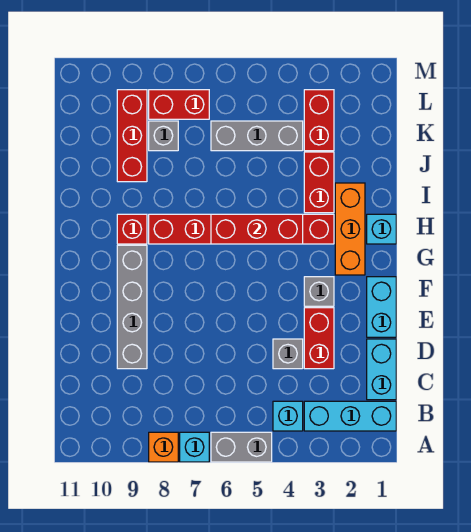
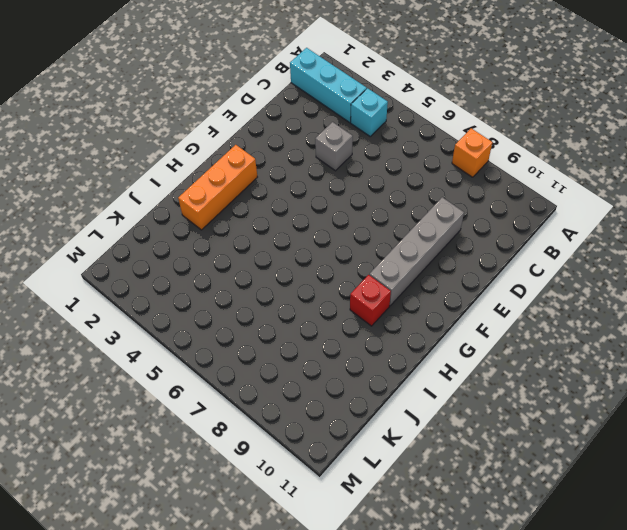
none -> grey 1x2 brick [211,432,272,462]
none -> cyan 1x1 brick [180,432,209,462]
none -> cyan 1x2 brick [367,339,396,400]

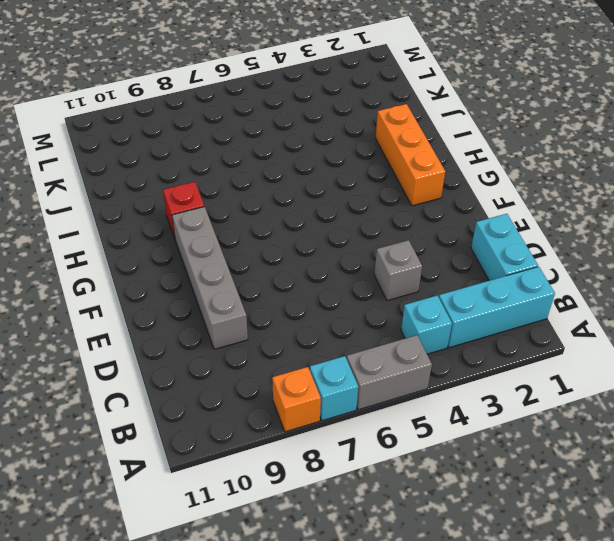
none -> red 1x2 brick [304,308,334,369]
none -> cyan 1x2 brick [367,277,396,337]
none -> grey 1x1 brick [304,277,334,306]

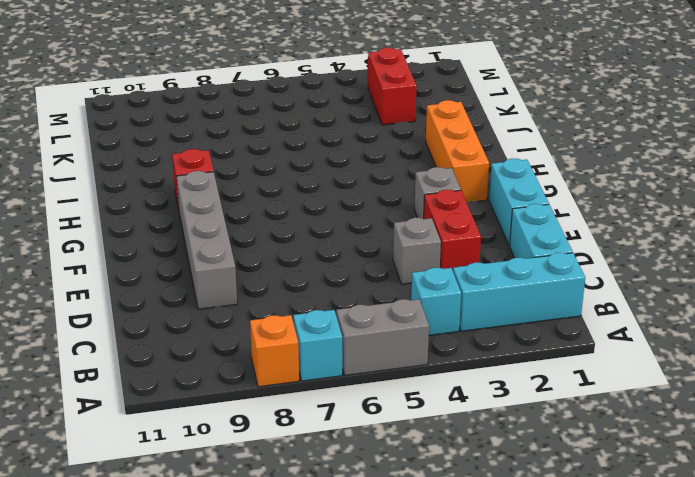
none -> cyan 1x1 brick [367,214,396,244]
none -> red 1x6 brick [149,214,334,244]
none -> red 1x2 brick [304,152,334,213]

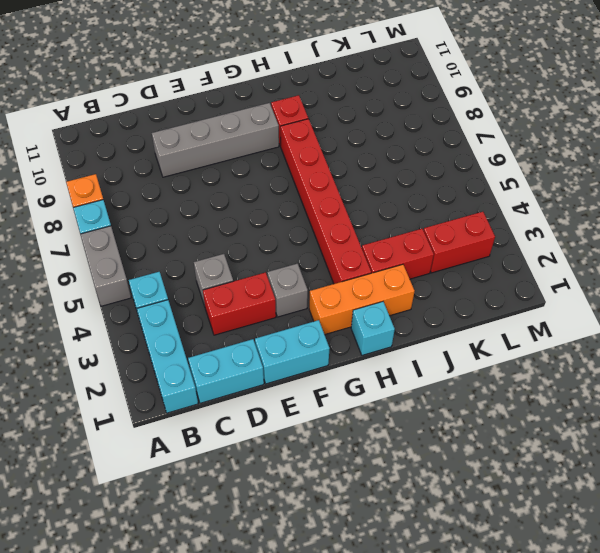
none -> red 1x3 brick [117,90,147,182]
none -> grey 1x3 brick [211,121,303,151]
none -> grey 1x1 brick [149,121,178,151]

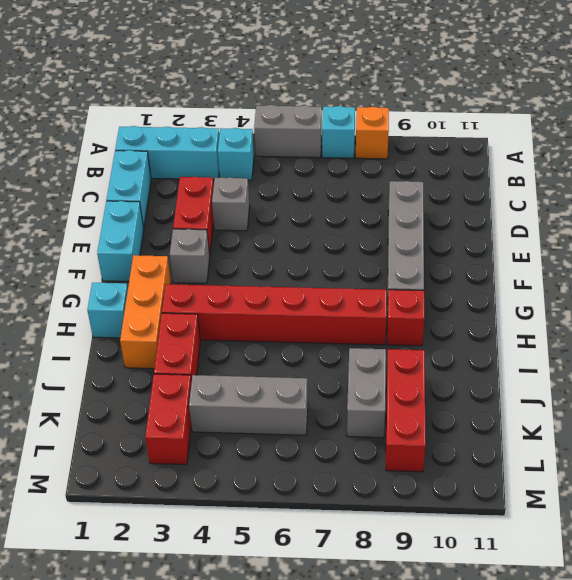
grey 1x2 brick [347,348,386,438] -> grey 1x1 brick [149,121,178,151]
none -> red 1x2 brick [149,90,209,119]
none -> red 1x3 brick [211,214,303,244]

